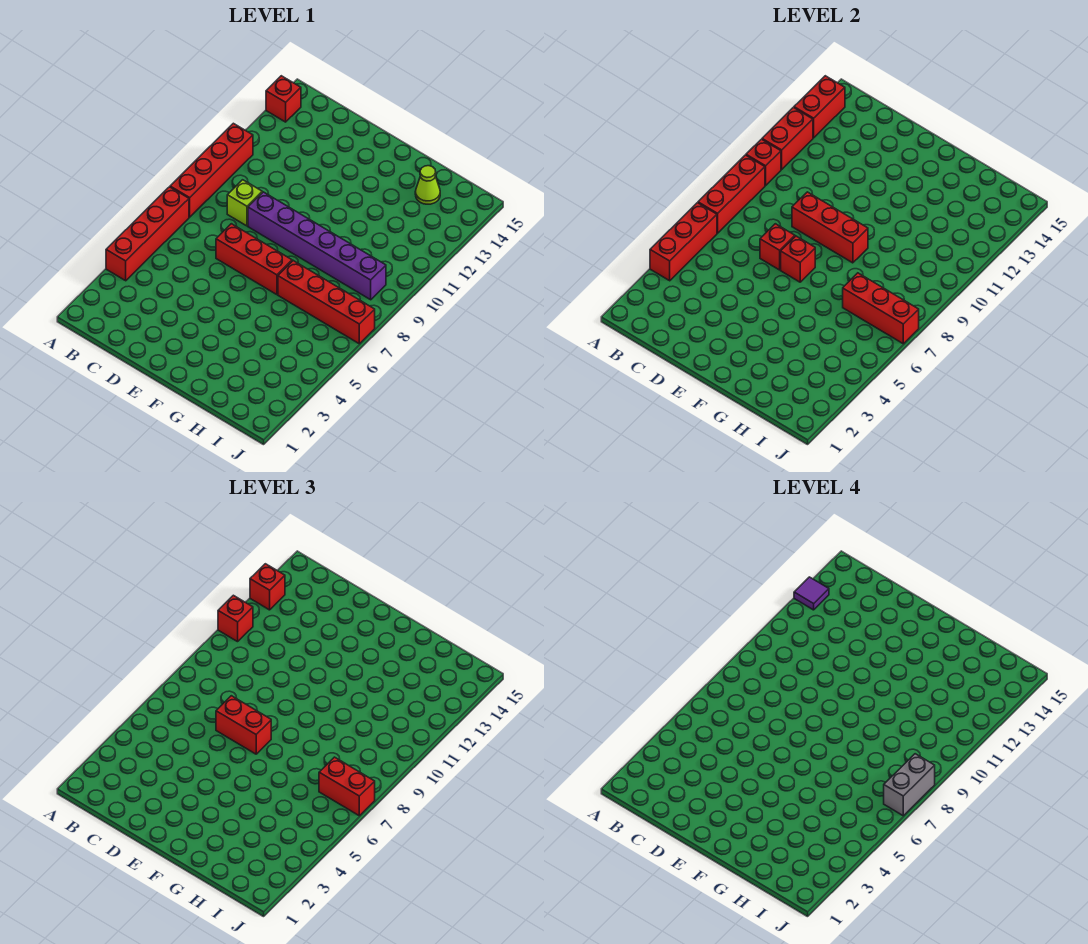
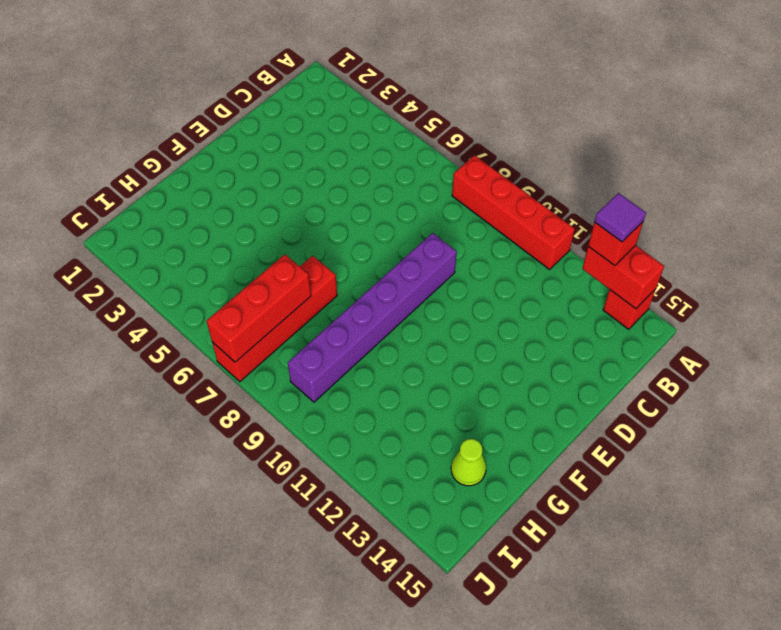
none -> red 1x4 brick [106,187,189,281]
none -> lime 1x1 brick [227,180,262,226]
none -> red 1x3 brick [216,224,292,295]

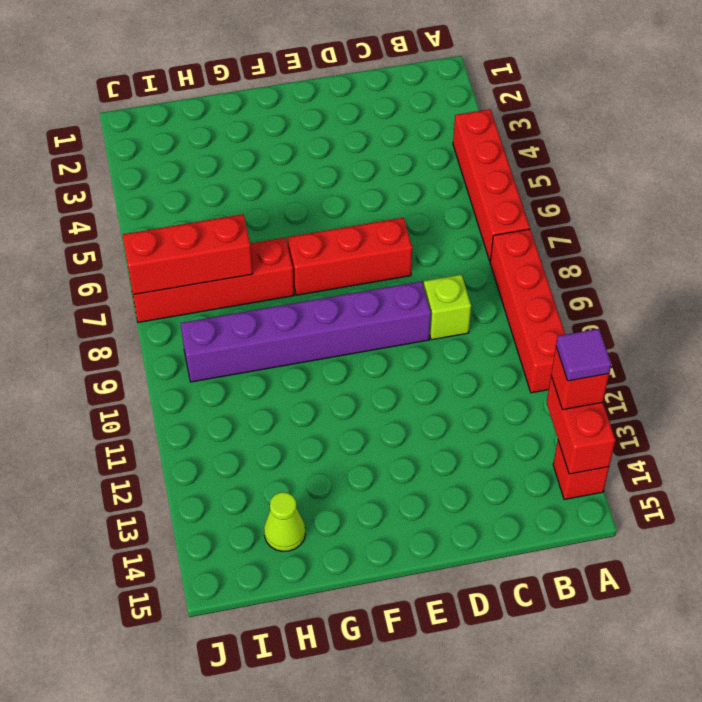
none -> red 1x3 brick [650,203,717,281]
none -> red 1x3 brick [698,155,765,233]
none -> red 1x1 brick [746,139,781,185]

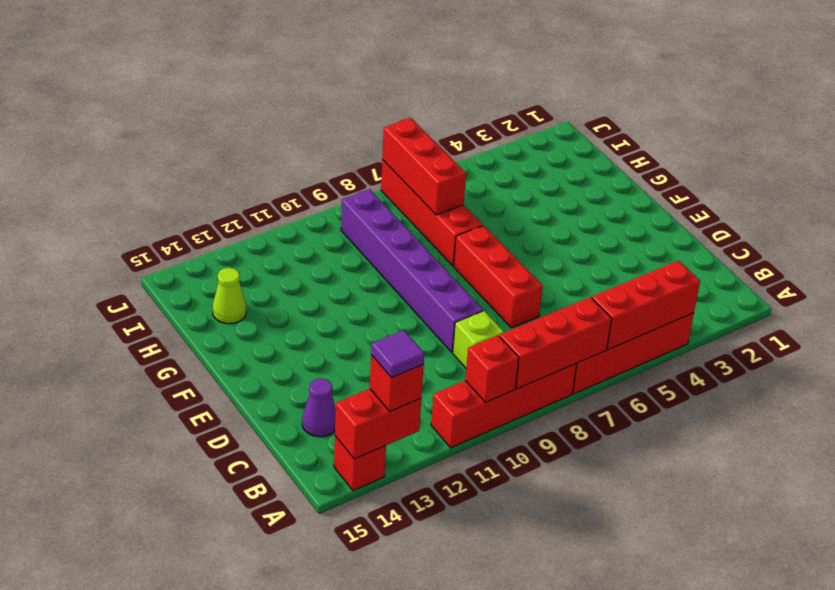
purple 1x1 cone [302,378,336,437] -> none
none -> red 1x2 brick [762,108,813,170]
none -> red 1x1 brick [760,224,795,270]
none -> red 1x3 brick [792,192,868,263]

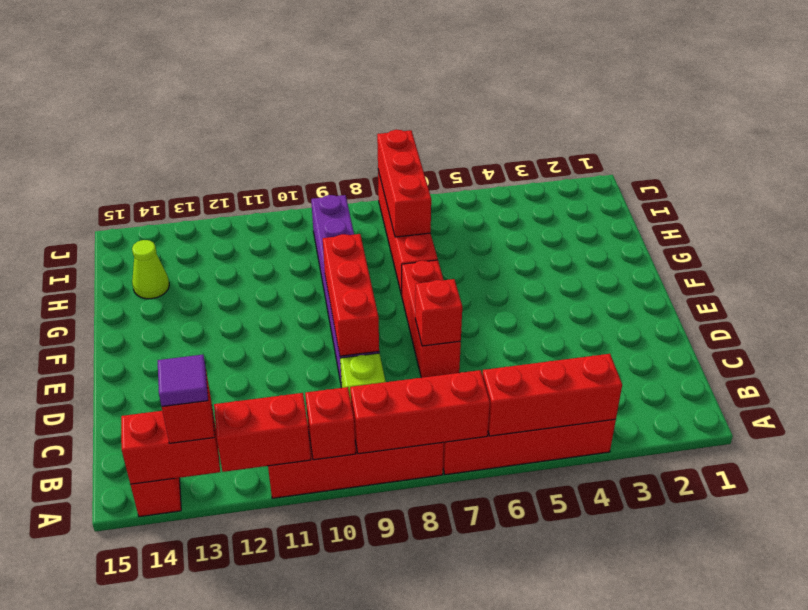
none -> red 1x1 brick [781,236,815,282]
none -> red 1x1 brick [218,595,253,642]
none -> red 1x2 brick [216,696,271,754]

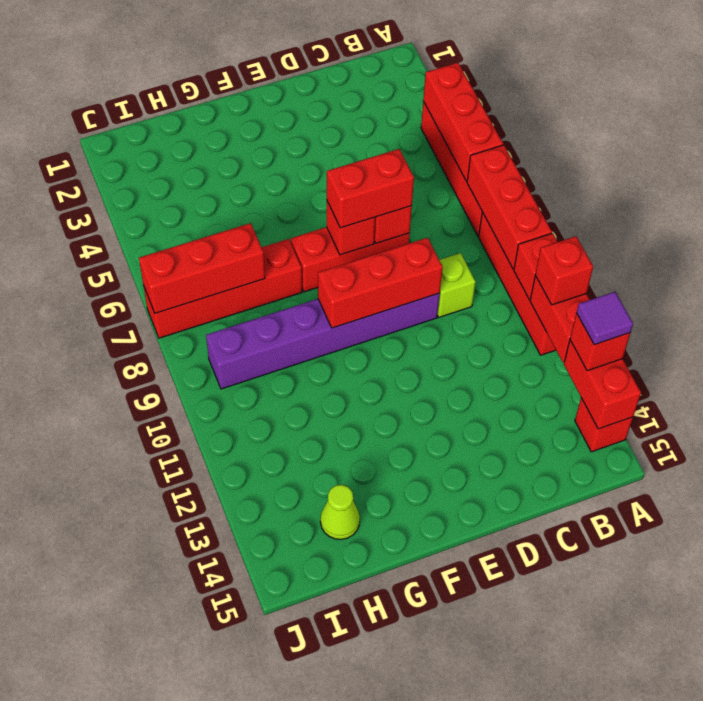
none -> red 1x2 brick [319,757,375,816]
none -> grey 1x2 brick [884,754,935,816]

